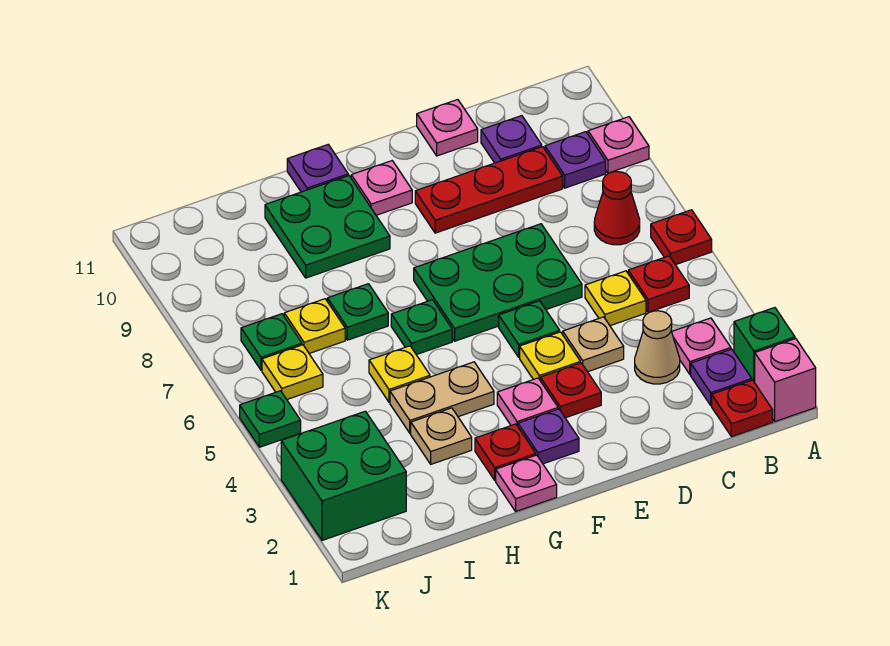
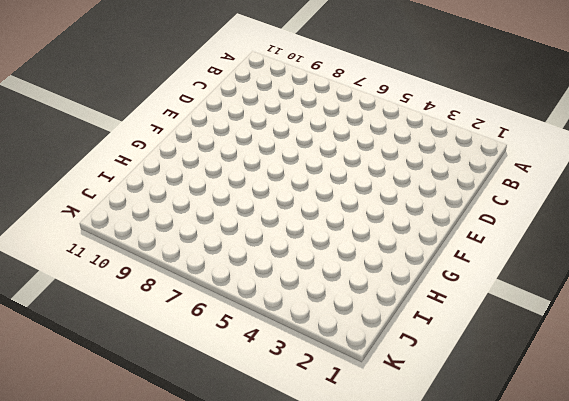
none -> pink 1x1 brick [755,339,816,421]
none -> green 1x1 brick [734,308,795,383]
none -> red 1x1 plate [651,210,712,265]
none -> pink 1x1 plate [588,117,649,173]

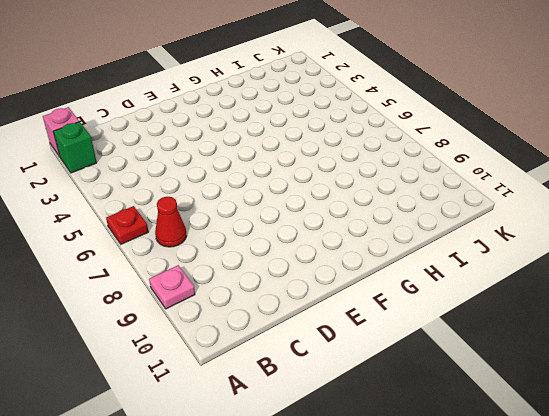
none -> red 1x1 plate [712,380,773,437]
none -> purple 1x1 plate [691,349,752,405]
none -> pink 1x1 plate [672,318,731,374]
none -> red 1x1 plate [628,256,689,312]

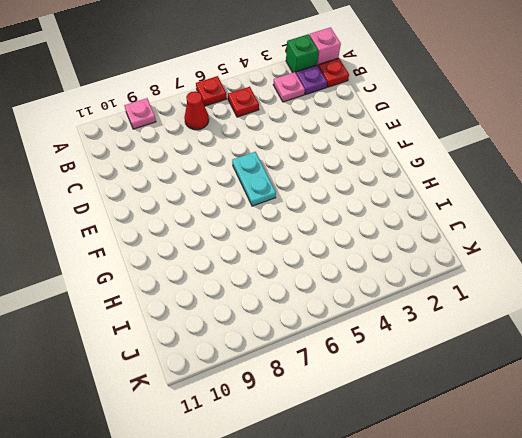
cyan 1x2 plate [232,152,276,206] -> green 2x3 plate [414,224,582,341]
none -> purple 1x1 plate [545,132,606,188]
none -> tan 1x1 cone [635,311,680,384]
none -> yellow 1x1 plate [585,271,646,326]
none -> red 1x3 plate [415,147,563,233]

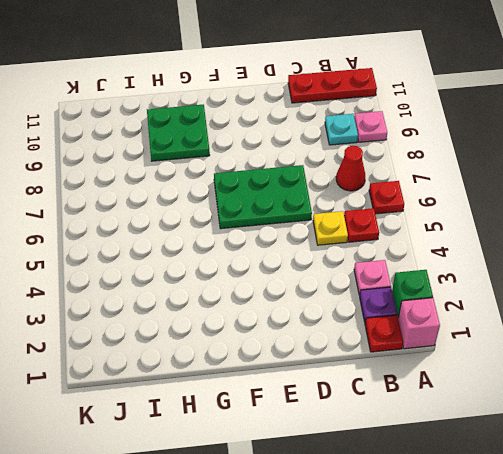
red 1x3 plate [288,68,377,103] -> red 1x3 plate moved to [415,147,563,233]
cyan 1x1 plate [325,114,358,145] -> purple 1x1 plate [545,132,606,188]
none -> tan 1x1 cone [635,311,680,384]
none -> purple 1x1 plate [481,116,542,163]
none -> tan 1x1 plate [563,317,624,372]
none -> pink 1x1 plate [417,100,478,156]

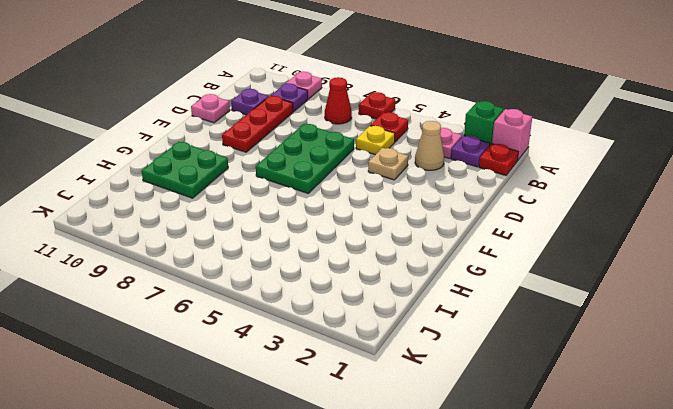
none -> red 1x1 plate [540,363,601,418]
none -> yellow 1x1 plate [520,332,580,380]
none -> green 1x1 plate [499,301,560,357]
none -> purple 1x1 plate [518,409,579,464]

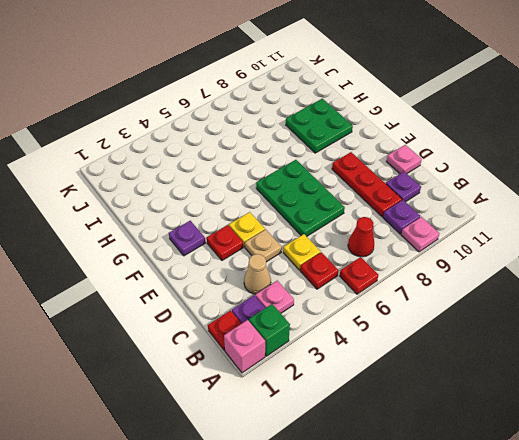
none -> green 1x1 plate [499,301,560,357]
none -> pink 1x1 plate [497,378,558,426]
none -> pink 1x1 plate [351,161,412,215]
none -> pink 1x1 plate [496,455,557,511]

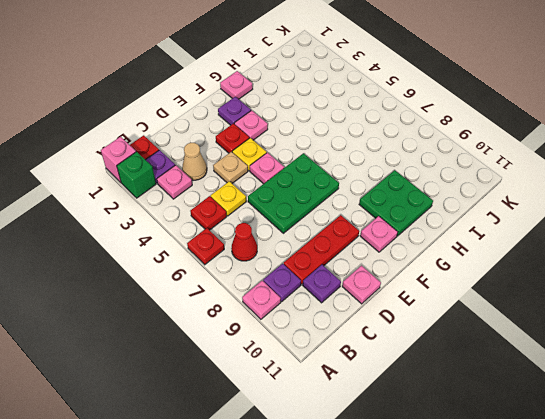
pink 1x1 plate [250,153,284,184] -> green 1x1 plate [499,301,560,357]
none -> red 1x1 plate [475,424,536,480]
none -> tan 1x2 plate [390,362,494,433]
none -> green 1x1 plate [391,300,452,355]
none -> purple 1x1 plate [287,145,348,192]

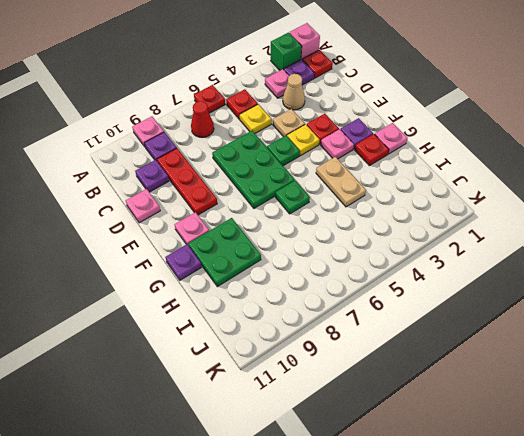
none -> tan 1x1 plate [411,408,472,464]
none -> yellow 1x1 plate [369,346,430,402]
none -> green 1x1 plate [327,284,388,340]
none -> yellow 1x1 plate [284,299,345,353]

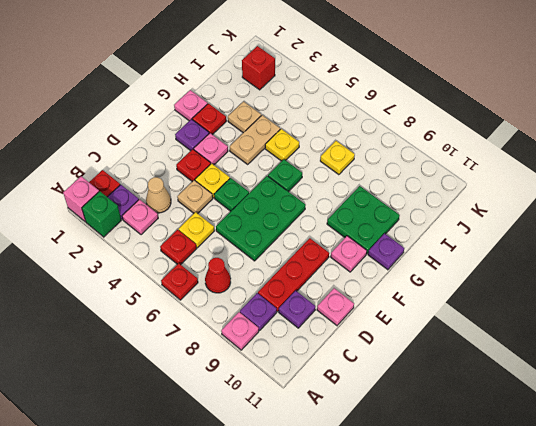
red 1x1 brick [242,46,275,90] -> green 2x2 brick [281,411,406,540]
none -> green 1x1 plate [327,284,388,340]
none -> yellow 1x1 plate [262,345,323,399]
none -> green 1x1 plate [241,314,302,370]
none -> green 1x1 plate [240,391,301,447]

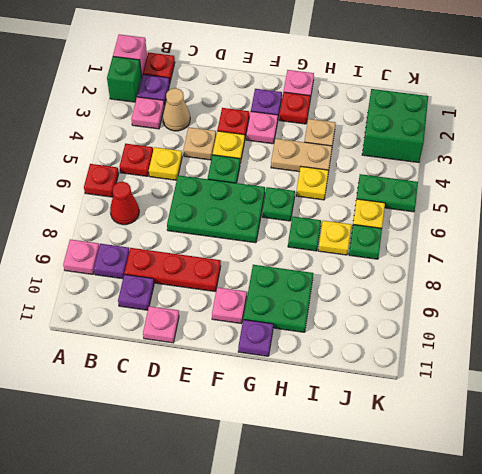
green 1x2 plate [356,174,418,212] -> green 1x1 plate [240,391,301,447]

